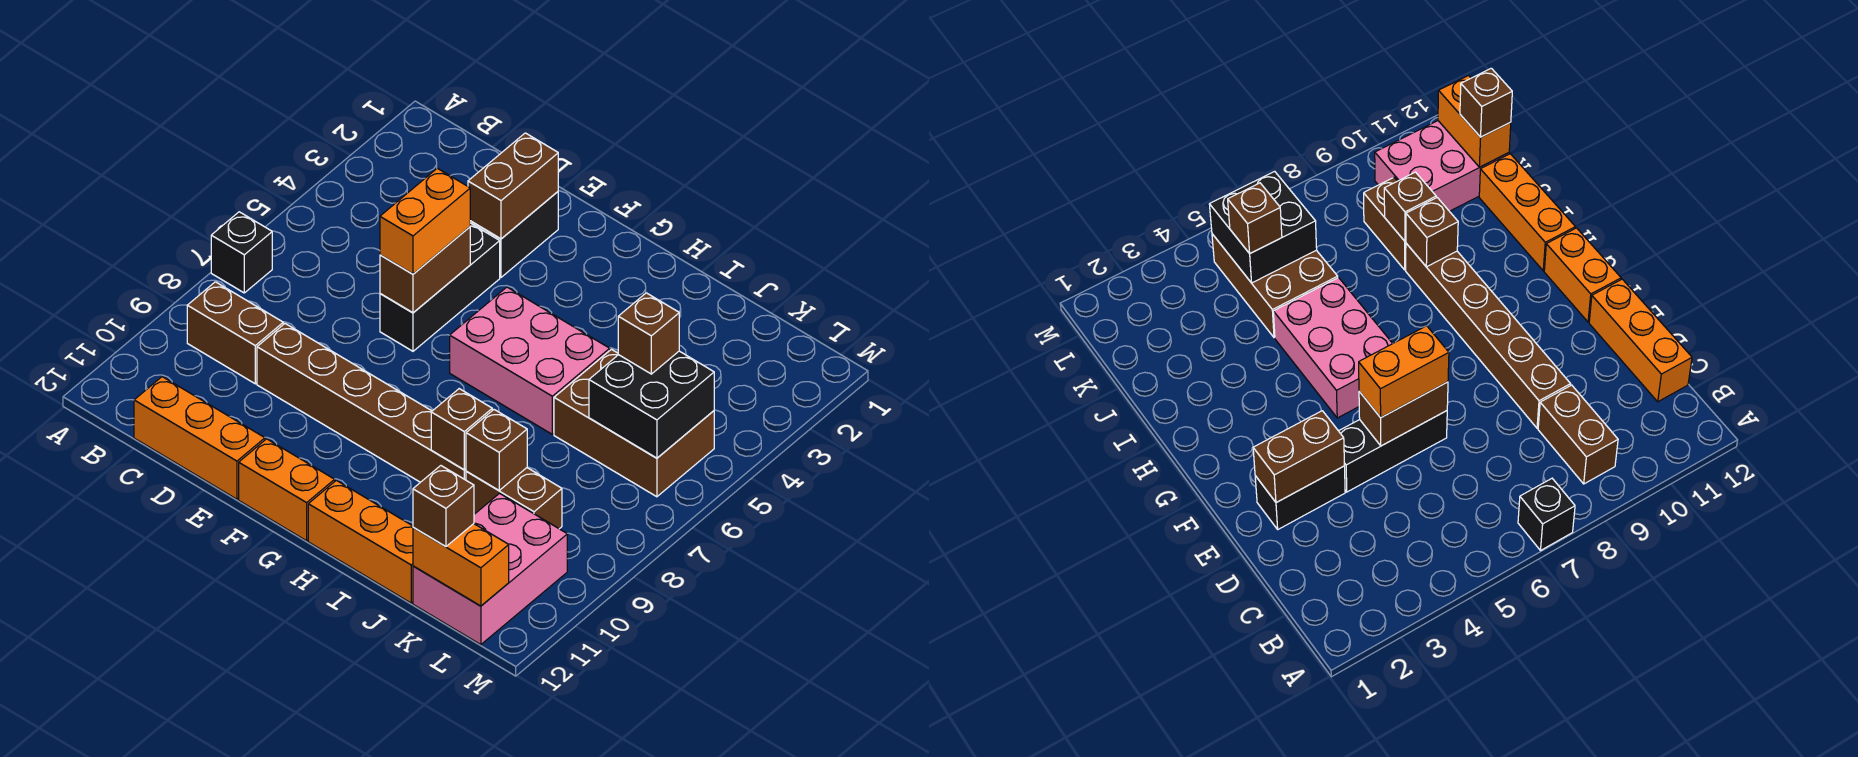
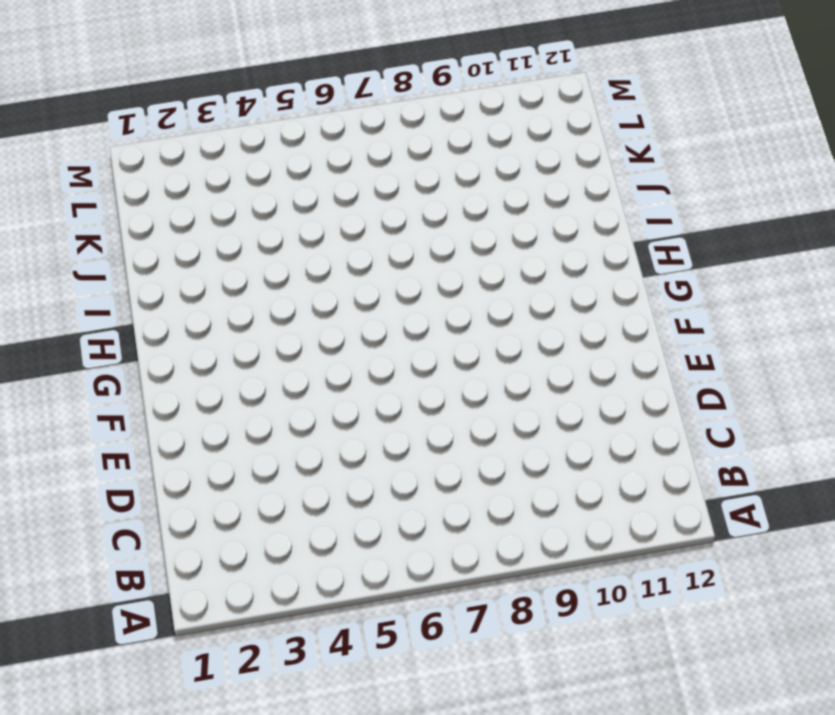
none -> black 1x1 brick [211,212,272,293]
none -> brown 1x2 brick [187,282,283,384]
none -> orange 1x3 brick [134,377,265,499]

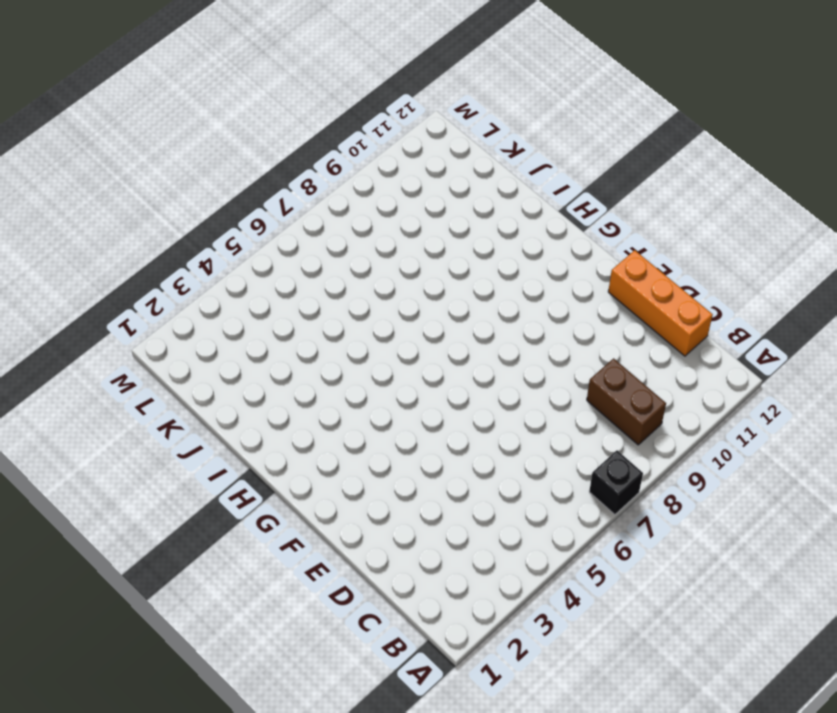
none -> brown 1x6 brick [257,324,466,482]
none -> black 1x2 brick [470,192,558,277]
none -> black 1x3 brick [380,223,500,351]

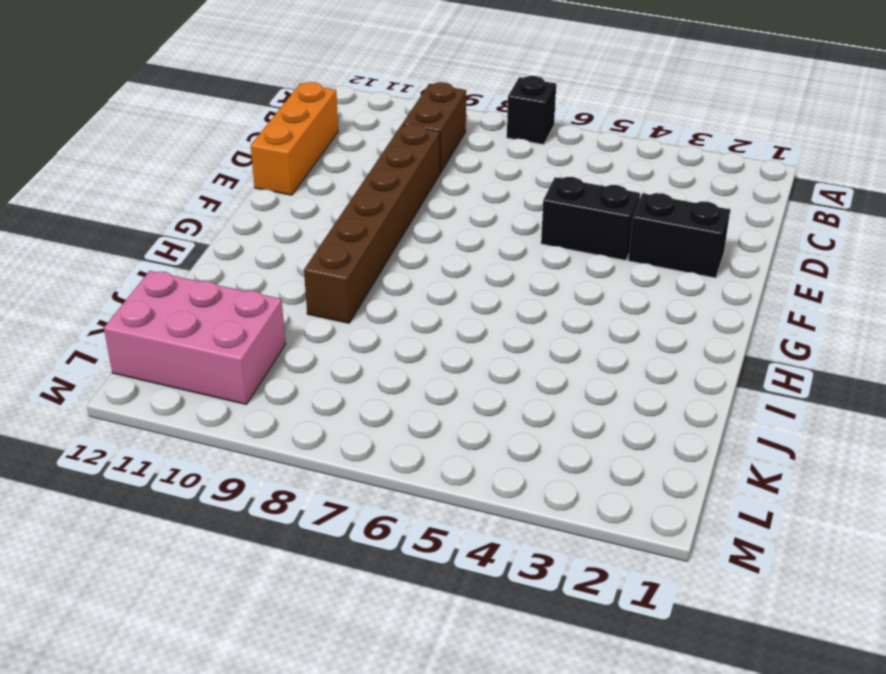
black 1x2 brick [541,177,640,260] -> black 1x3 brick [380,223,500,351]
none -> orange 1x2 brick [239,439,335,541]
none -> pink 2x3 brick [450,287,610,434]
none -> orange 1x3 brick [308,480,413,603]

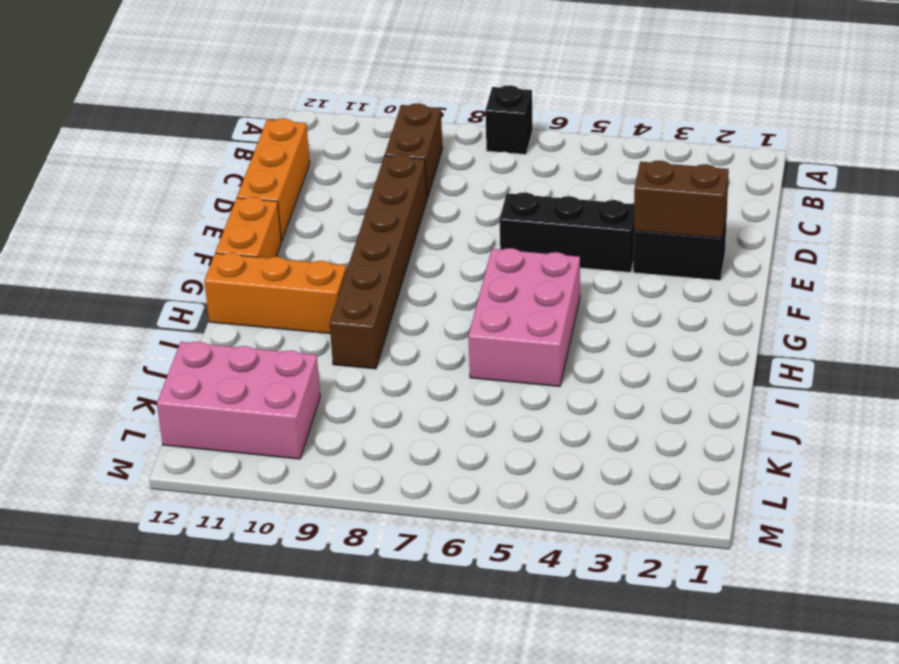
orange 1x3 brick [204,253,347,334] -> orange 1x3 brick turned to [308,480,413,603]
none -> brown 2x3 brick [554,349,714,497]
none -> brown 1x2 brick [466,468,562,529]
none -> brown 1x2 brick [380,227,470,313]

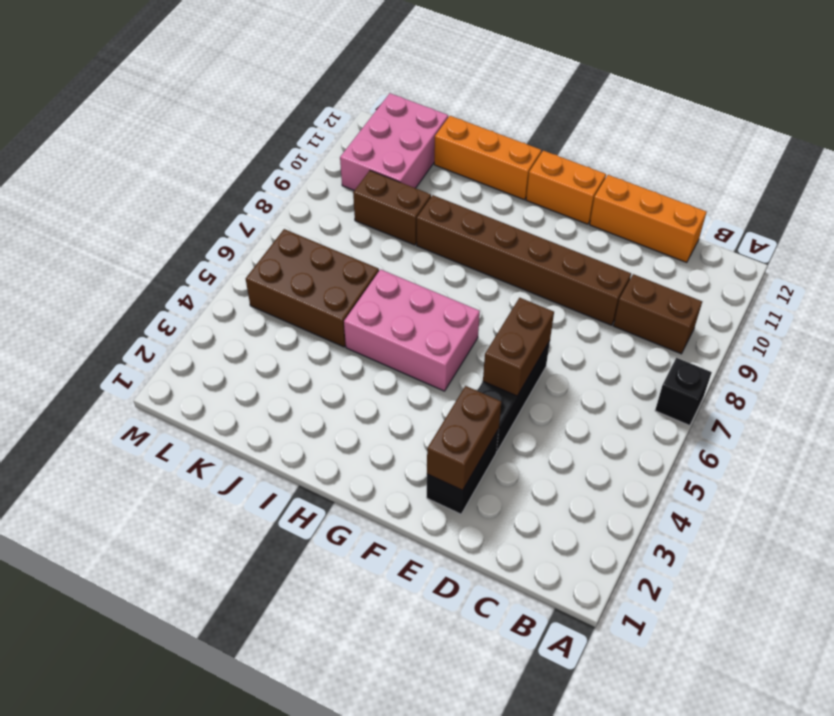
none -> brown 1x1 brick [431,389,492,470]
none -> brown 1x1 brick [466,410,527,490]
none -> black 2x2 brick [589,351,714,458]

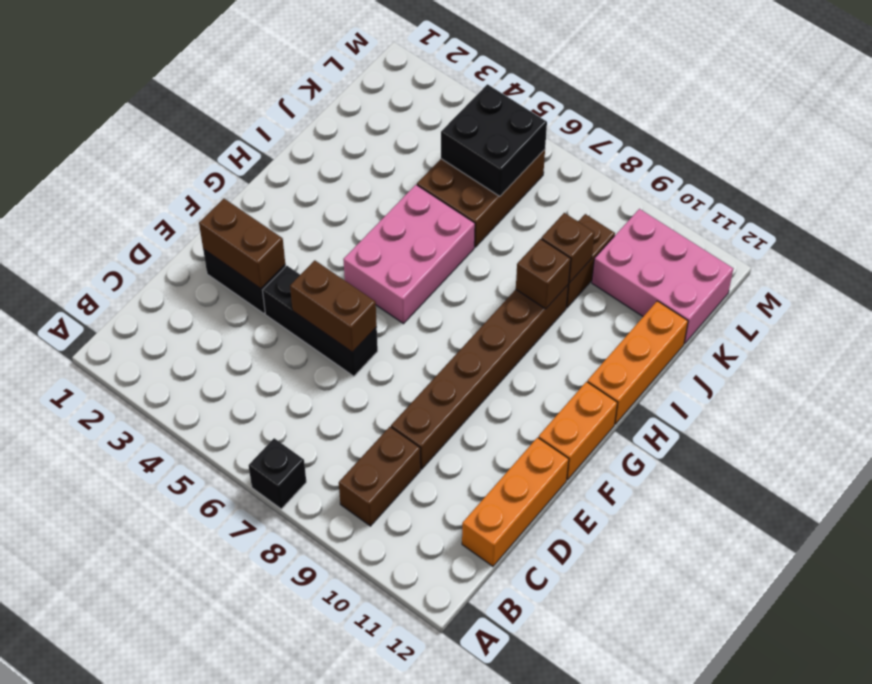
none -> orange 1x2 brick [413,524,509,606]
none -> orange 1x2 brick [380,168,470,274]
none -> brown 1x1 brick [618,293,679,374]

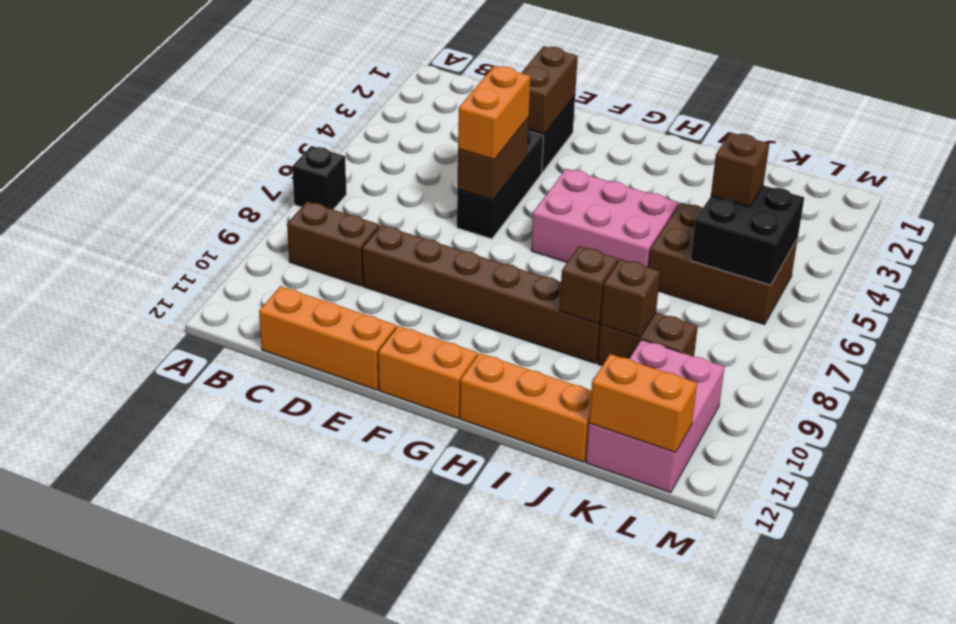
none -> brown 1x1 brick [413,466,474,546]

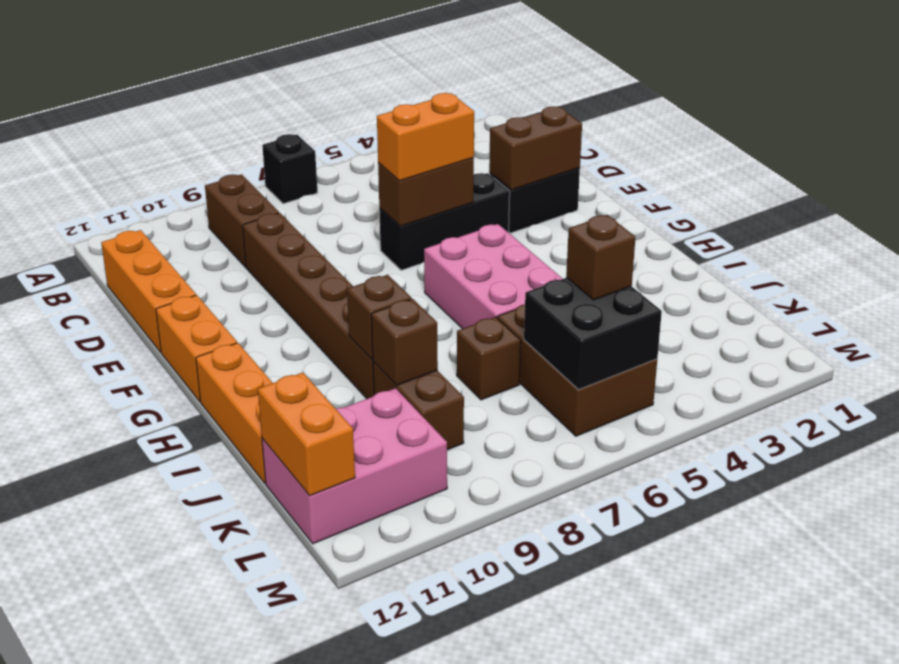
brown 1x1 brick [457,317,521,400] -> brown 1x1 brick moved to [413,466,474,546]

